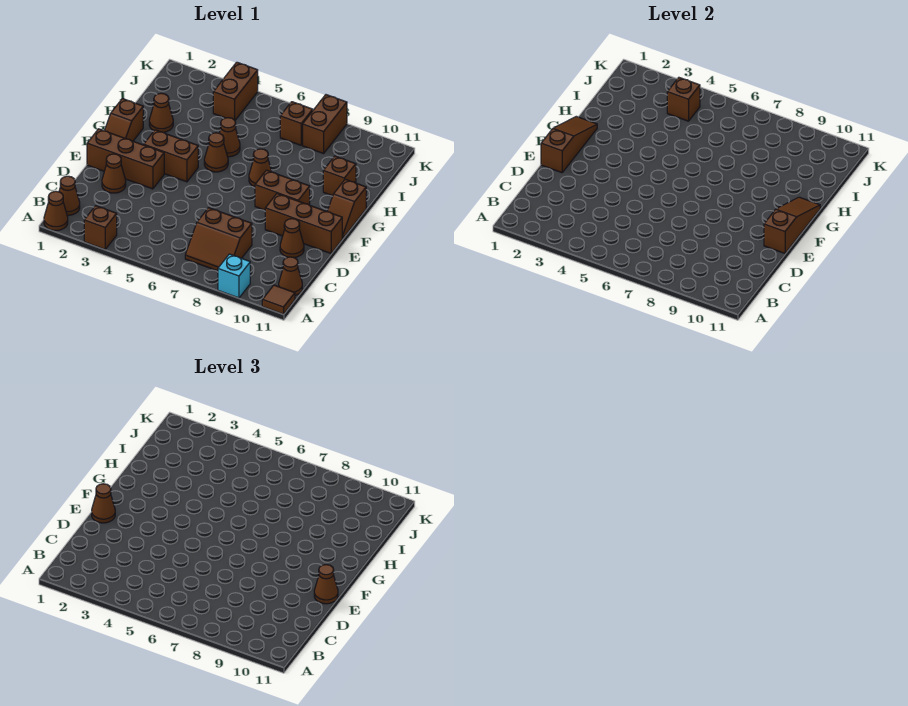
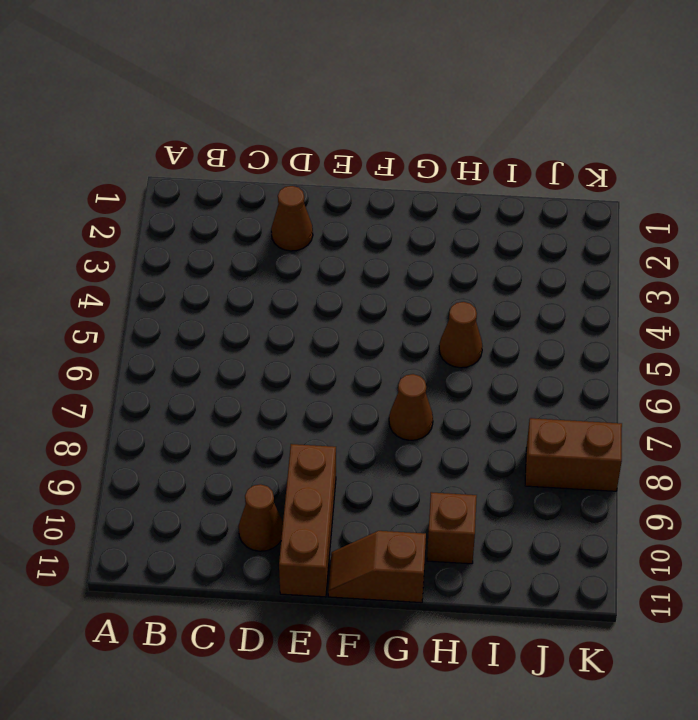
none -> brown 1x1 cone [44,191,68,231]
none -> brown 1x1 brick [84,206,117,249]
none -> cyan 1x1 brick [218,254,250,298]

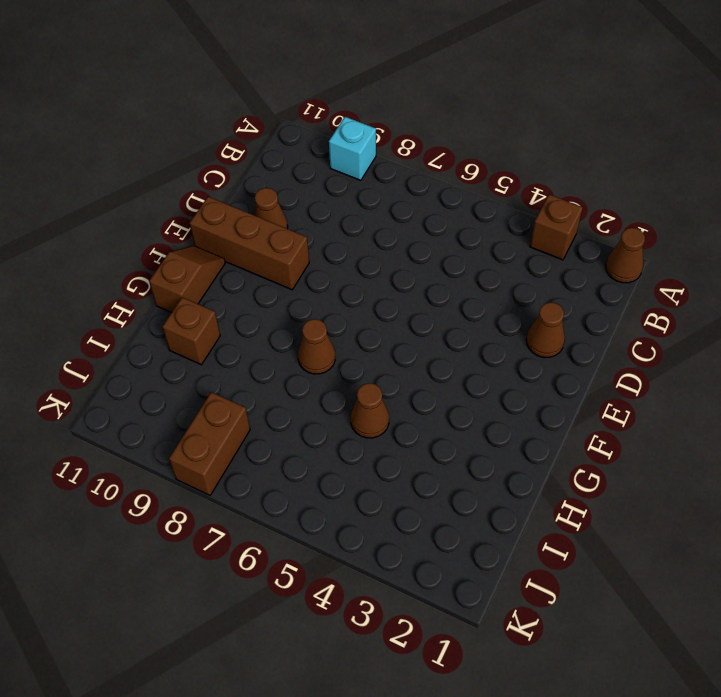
none -> brown 1x1 tile [262,285,295,314]
none -> brown 1x1 cone [59,176,80,215]
none -> brown 2x2 slope [185,208,252,271]

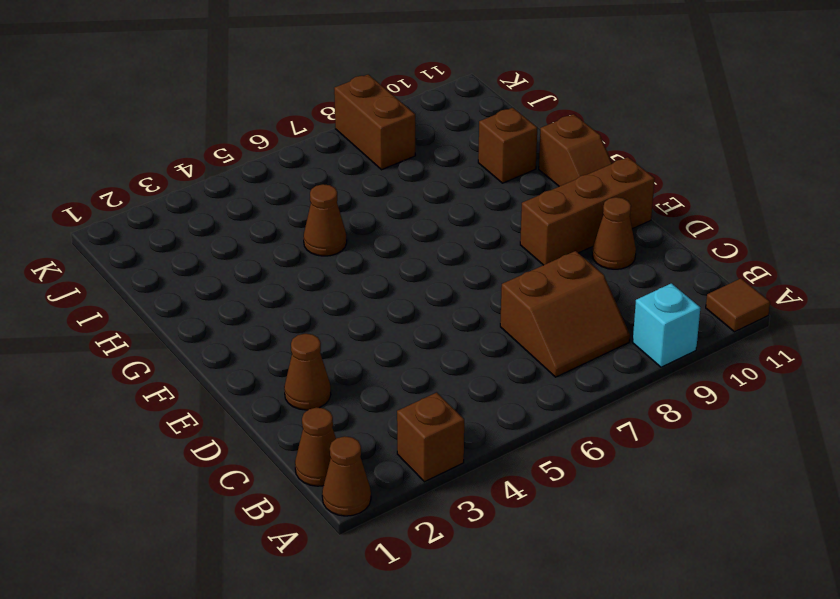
none -> brown 1x1 cone [279,257,302,295]
none -> brown 1x3 brick [87,129,164,189]
none -> brown 1x2 slope [105,99,143,141]

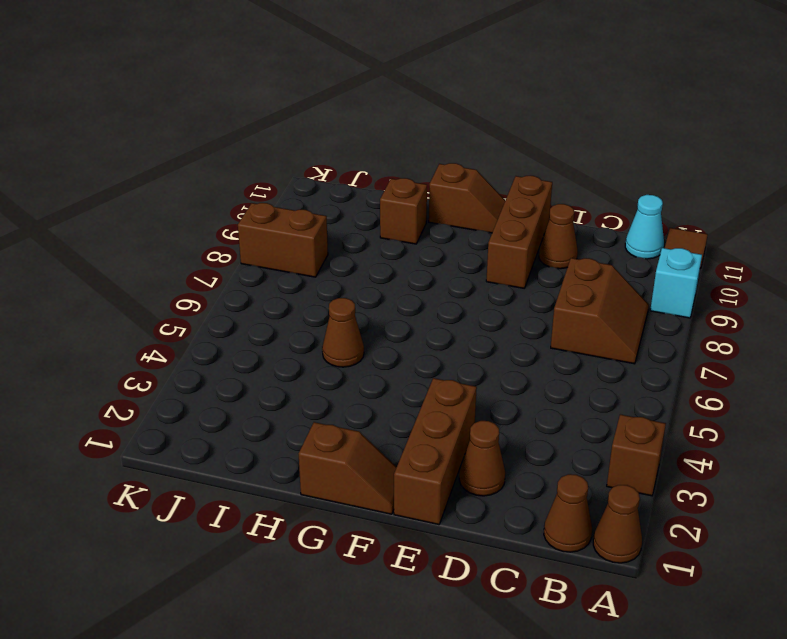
cyan 1x1 cone [625,195,664,259] -> brown 1x1 cone [279,257,302,295]
none -> brown 1x2 brick [144,130,198,182]
none -> brown 1x2 brick [255,170,310,210]
none -> brown 1x1 cone [204,133,228,172]

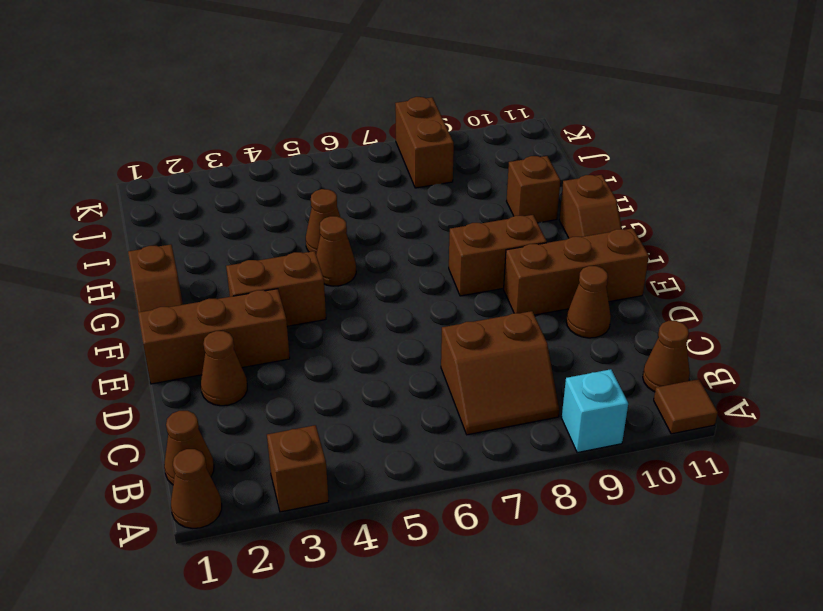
none -> brown 1x1 cone [249,149,272,187]
none -> brown 1x1 cone [149,93,173,132]
none -> brown 1x2 brick [213,62,258,120]

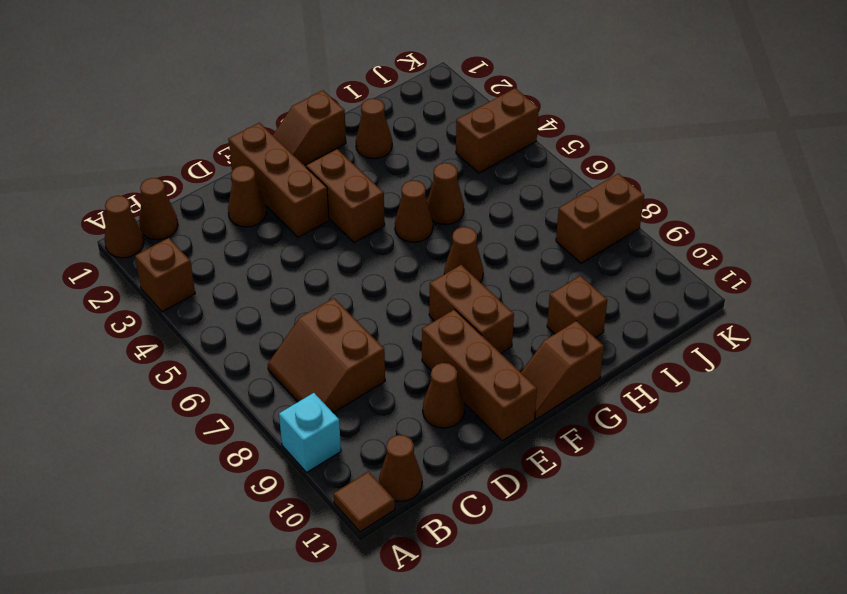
none -> brown 1x1 brick [280,102,313,145]
none -> brown 1x3 slope [541,116,597,173]
none -> brown 1x3 slope [764,197,820,253]

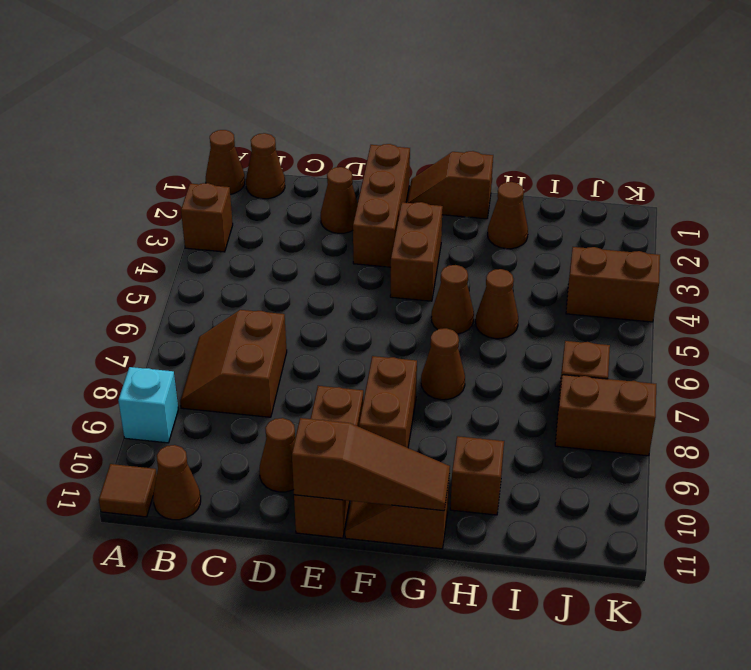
none -> brown 1x3 slope [541,116,597,173]
none -> brown 1x1 brick [667,78,700,121]
none -> brown 1x1 cone [92,484,115,523]

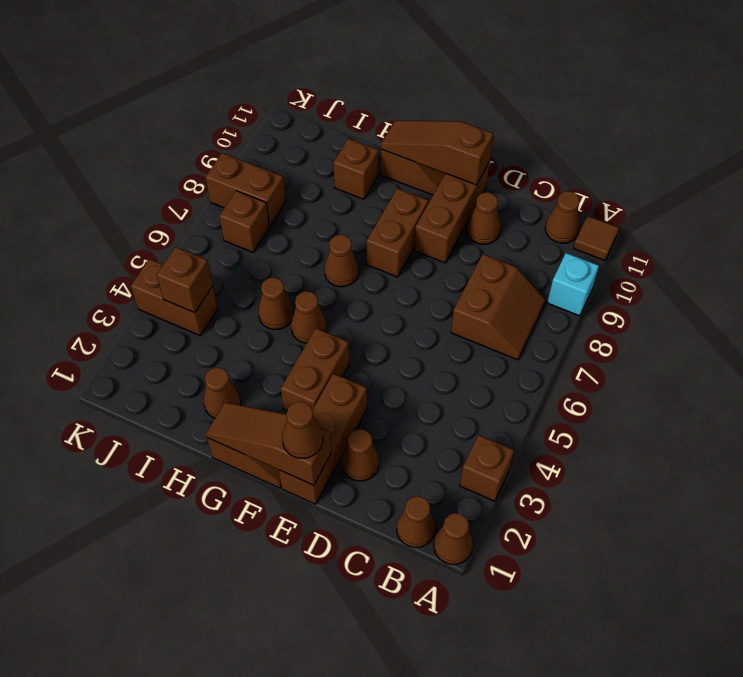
none -> brown 1x1 cone [314,565,338,604]

